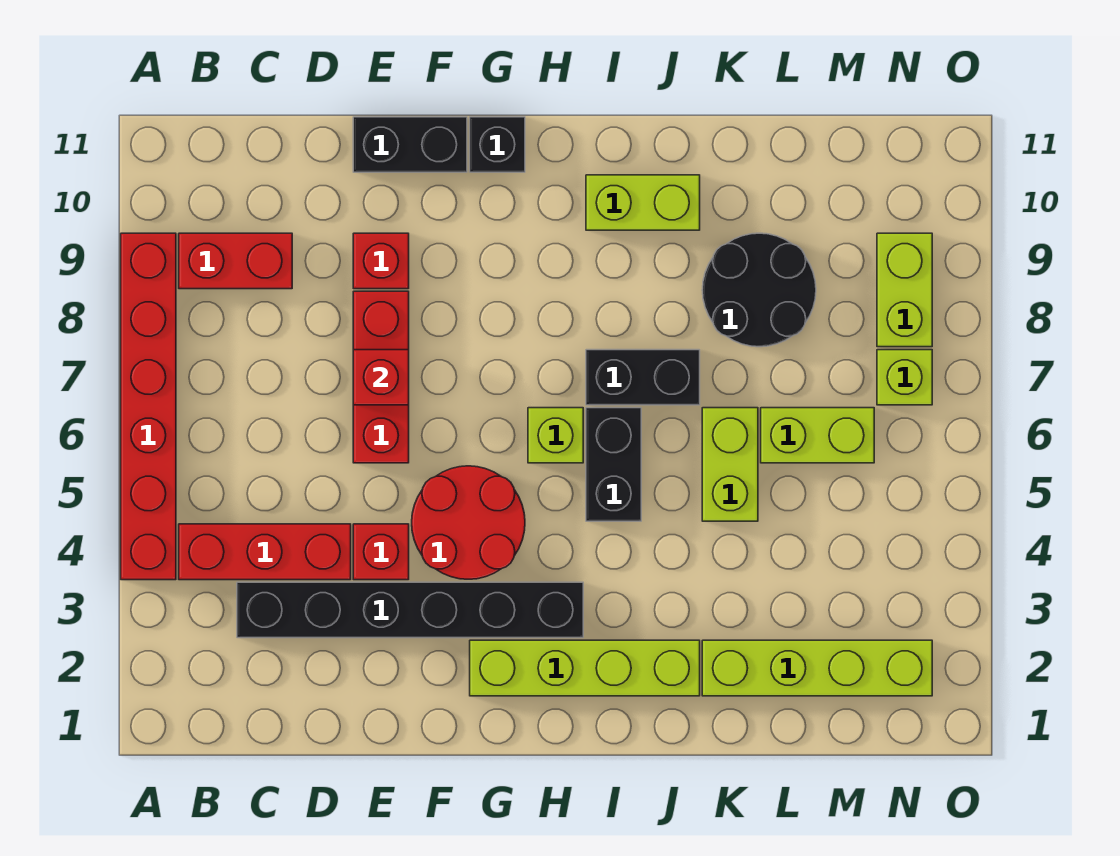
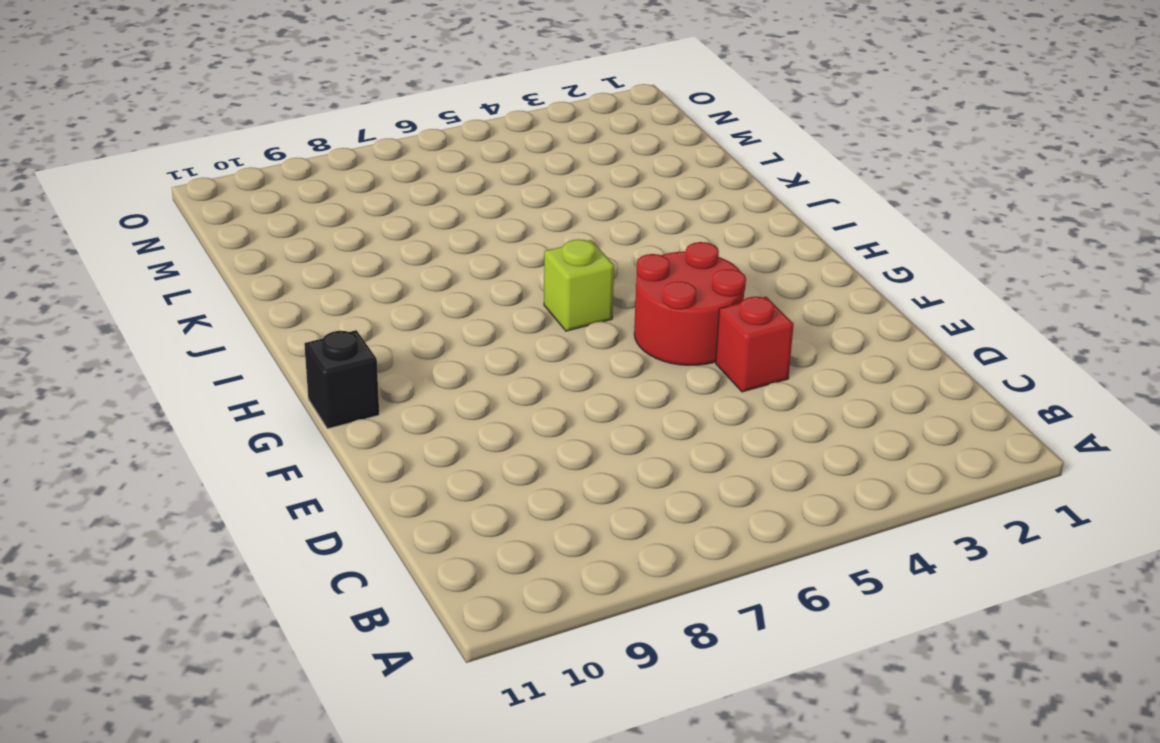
none -> red 1x6 brick [121,233,176,580]
none -> red 1x3 brick [179,524,351,580]
none -> red 1x2 brick [179,233,292,289]

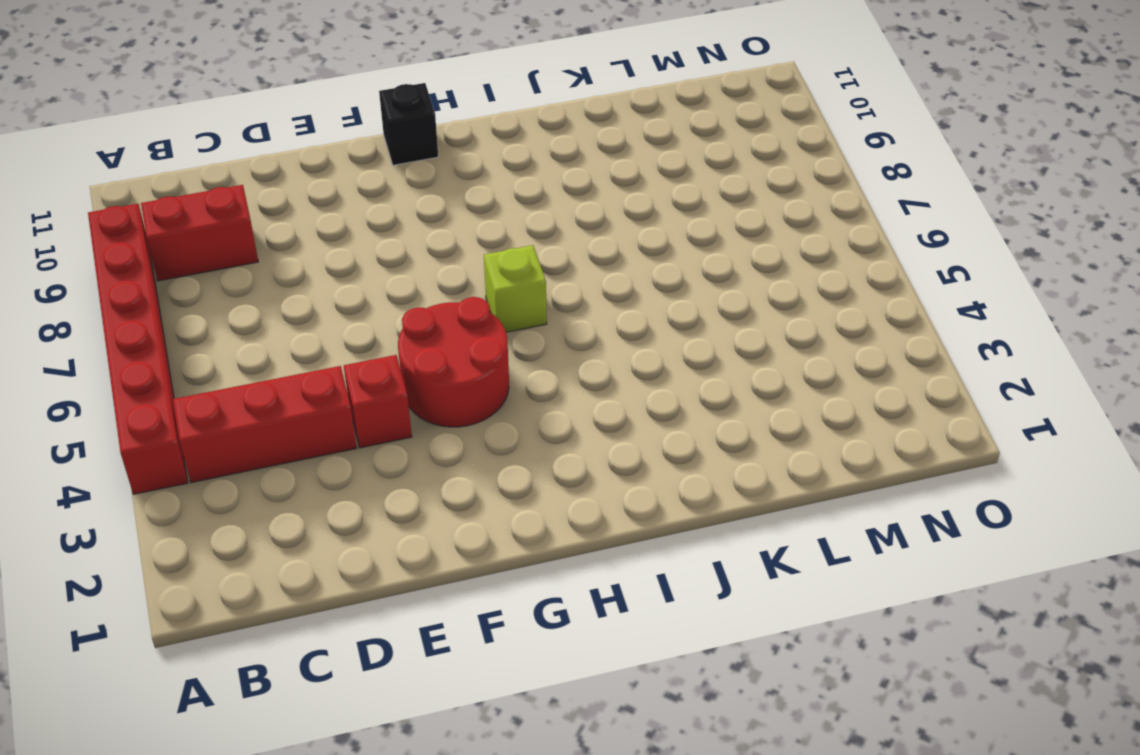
none -> black 1x6 brick [237,582,583,638]
none -> red 1x3 brick [353,291,409,463]
none -> red 1x1 brick [353,233,409,289]

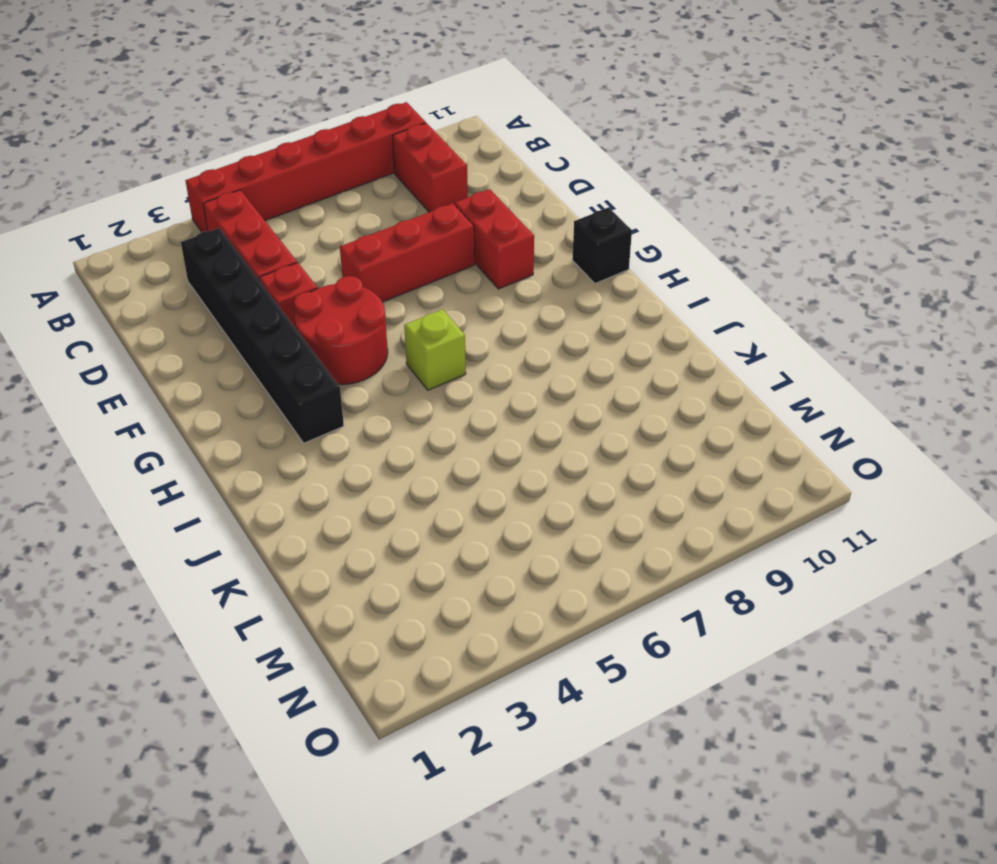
red 1x2 brick [455,189,534,289] -> red 1x1 brick [353,233,409,289]
none -> black 1x2 brick [353,117,467,172]
none -> lime 1x4 brick [470,640,700,696]
none -> black 1x2 brick [586,408,641,521]

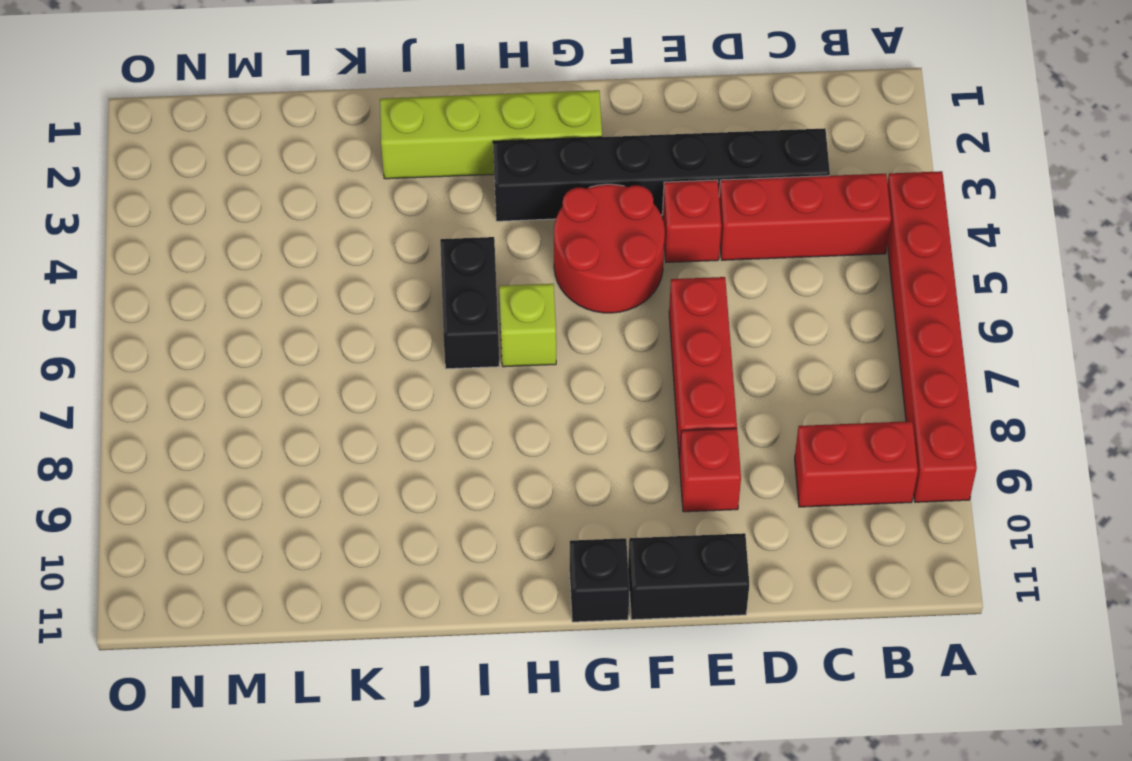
none -> black 1x2 brick [586,350,700,405]
none -> lime 1x2 brick [586,175,700,230]
none -> lime 1x4 brick [702,640,932,696]

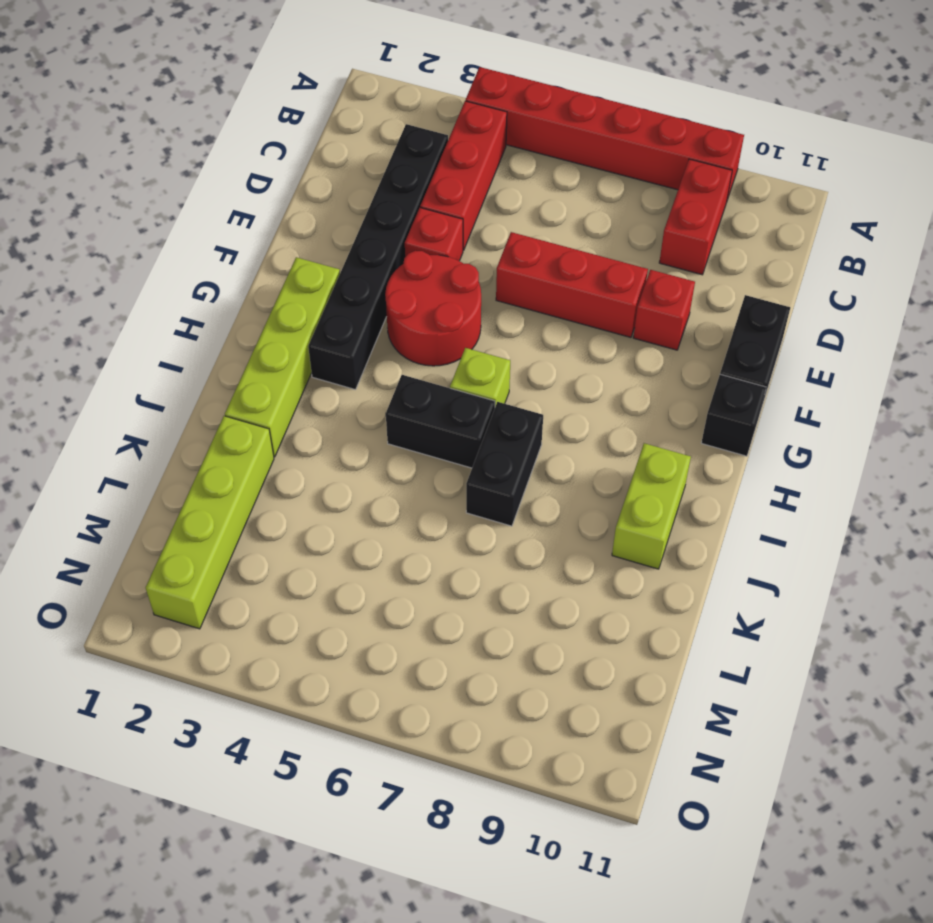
none -> lime 1x2 brick [702,408,758,521]
none -> black 2x2 round brick [702,233,816,347]
none -> lime 1x2 brick [761,408,874,463]

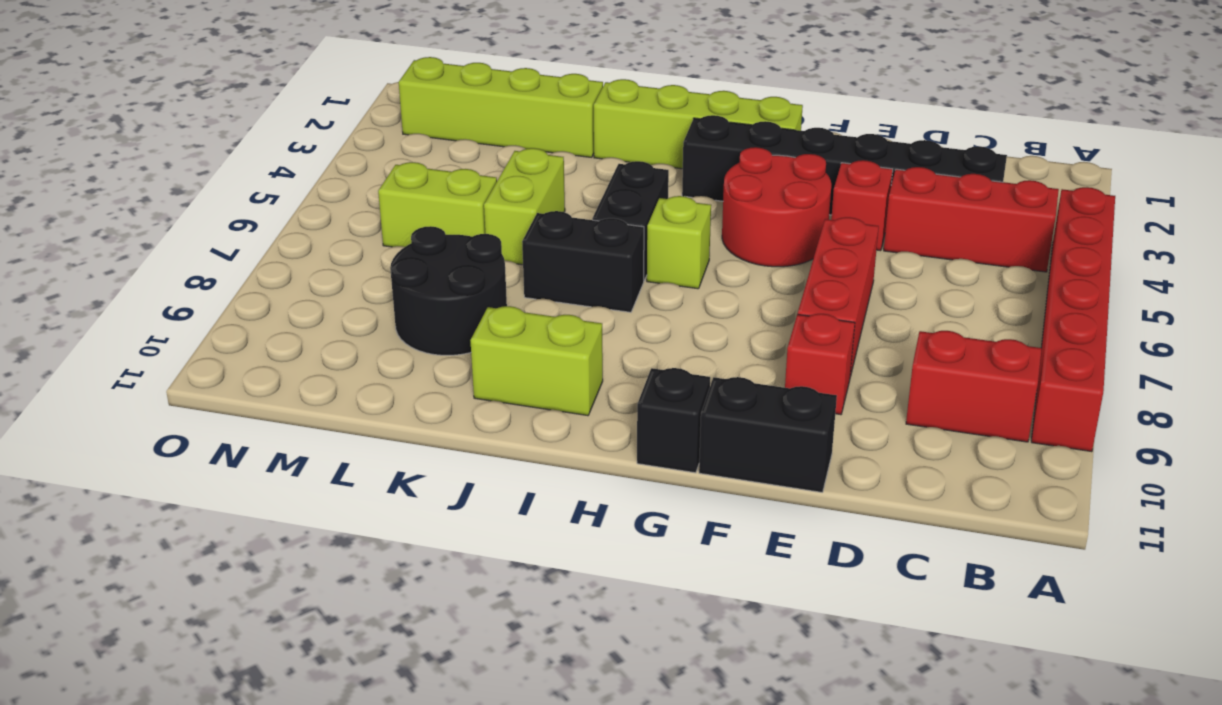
none -> lime 1x1 brick [877,350,932,405]
none -> lime 1x2 brick [877,233,932,347]
none -> red 1x1 brick [353,350,409,405]

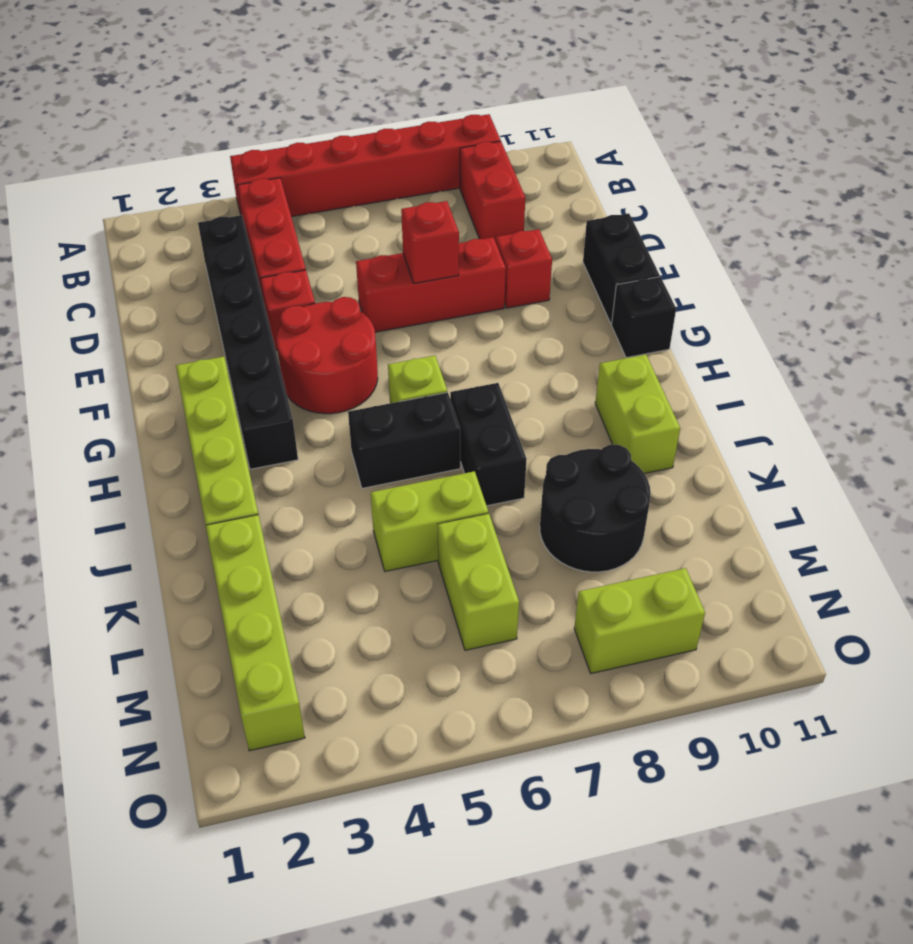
none -> lime 1x1 brick [877,350,932,405]

